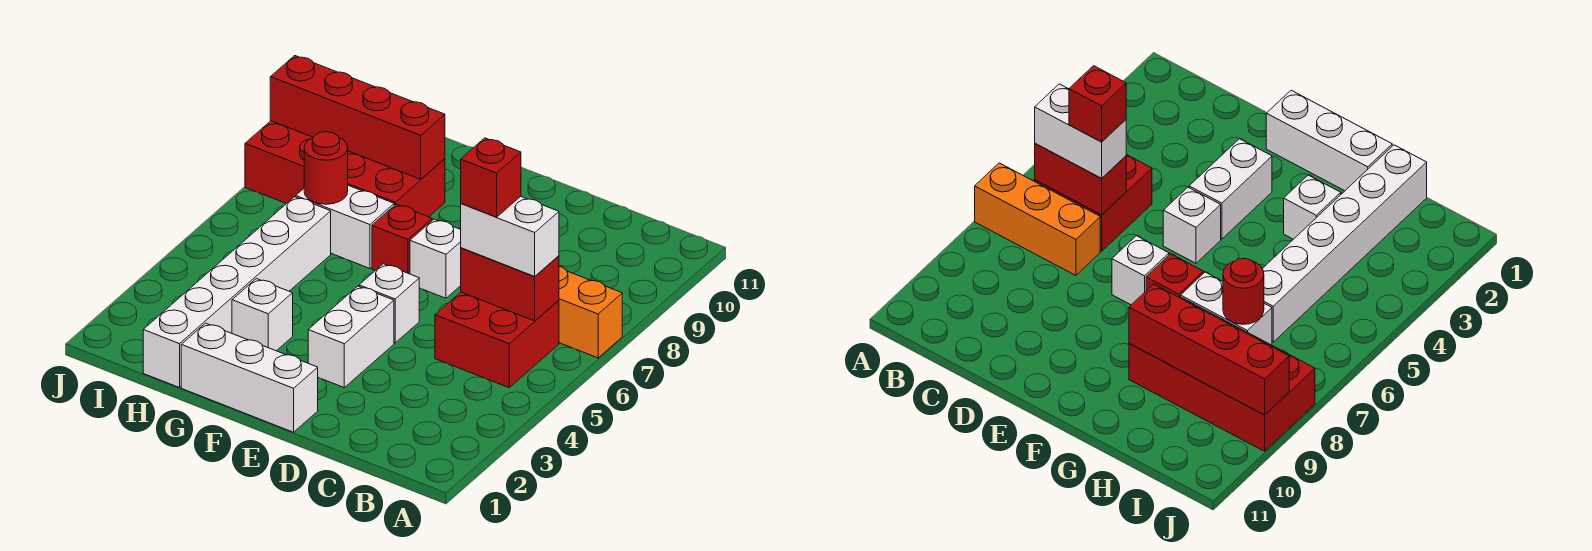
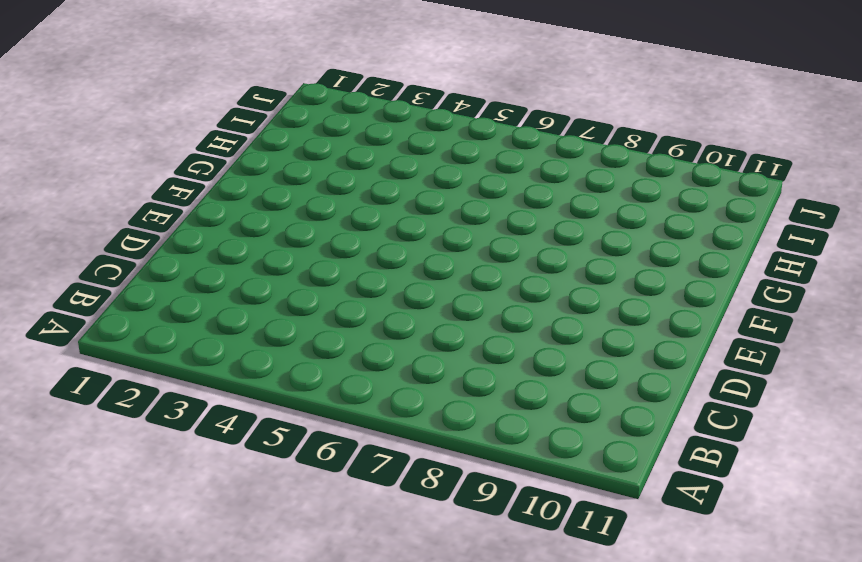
none -> orange 1x3 brick [559,266,622,358]
none -> red 2x2 brick [435,292,559,388]
none -> white 1x3 brick [181,323,318,432]

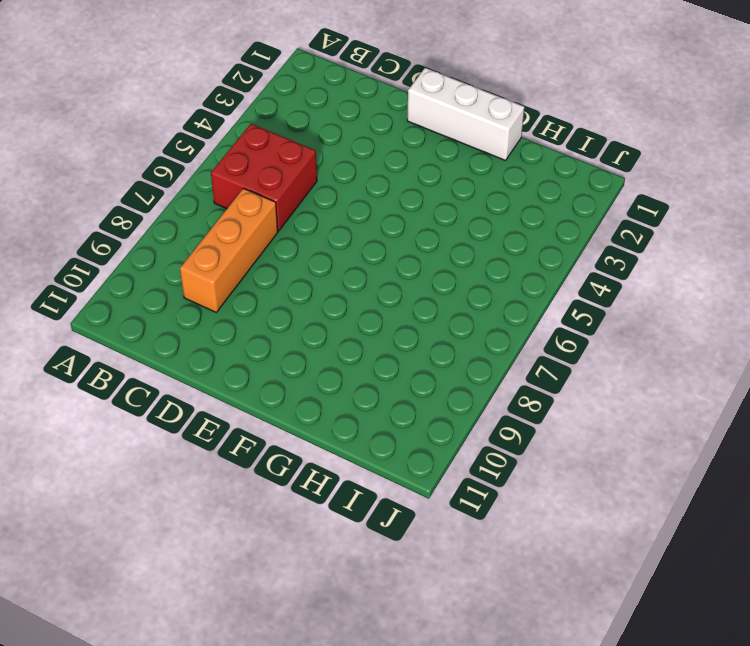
orange 1x3 brick [180,188,278,312] -> orange 1x3 brick turned to [559,266,622,358]
none -> white 1x2 brick [308,286,394,387]
none -> white 1x1 brick [359,264,419,343]
none -> white 1x1 brick [410,219,461,298]

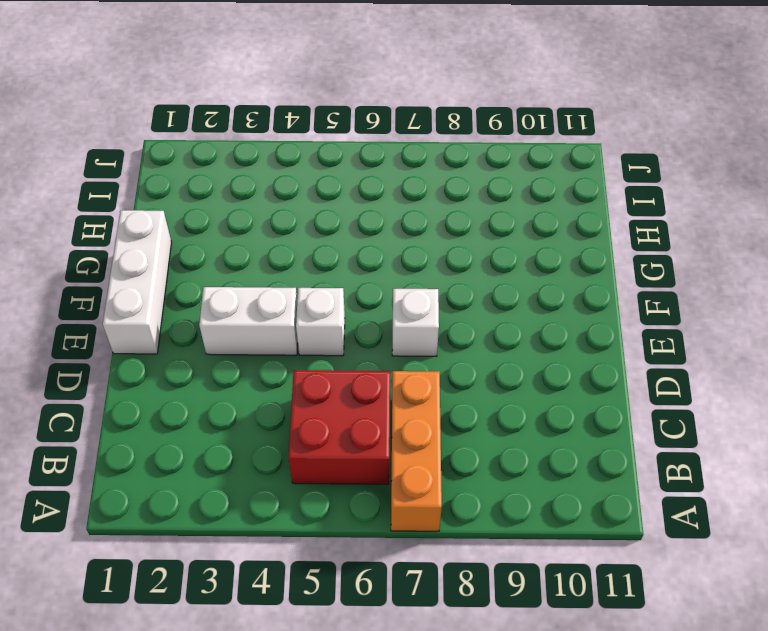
none -> red 1x1 brick [372,204,432,274]
none -> white 1x1 brick [232,279,293,351]
none -> white 1x2 brick [296,185,394,268]

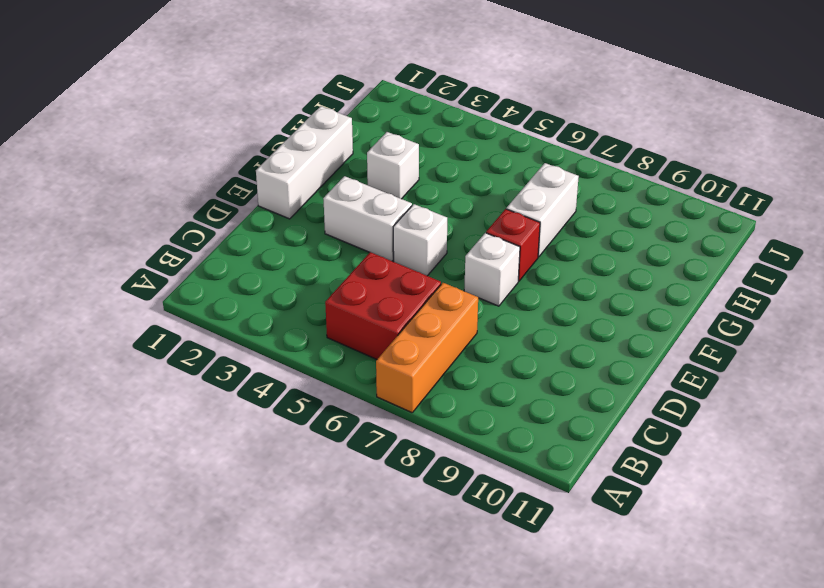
none -> red 2x4 brick [245,121,445,217]
none -> white 1x6 brick [143,197,331,388]
none -> red 1x2 brick [461,248,559,321]

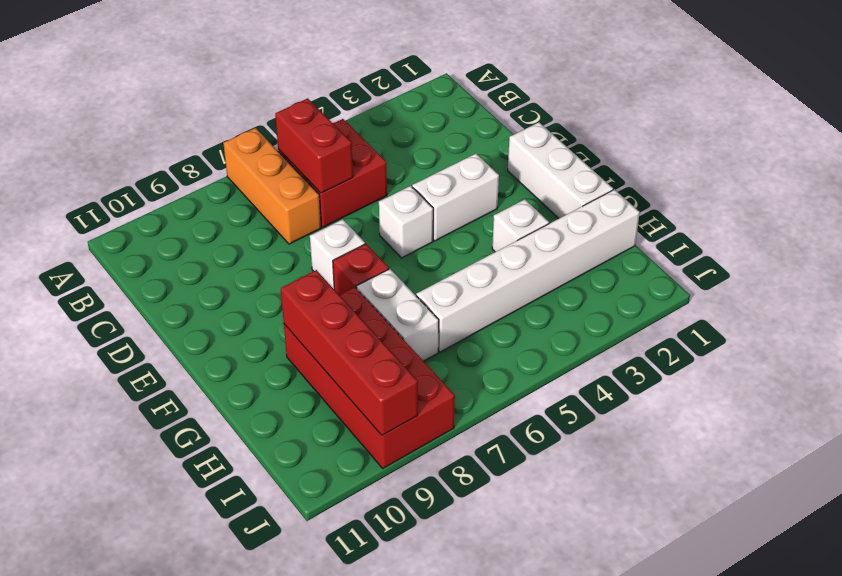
none -> red 1x1 round brick [304,132,348,204]
none -> white 1x2 brick [461,196,559,276]
none -> red 1x1 brick [461,138,521,217]

